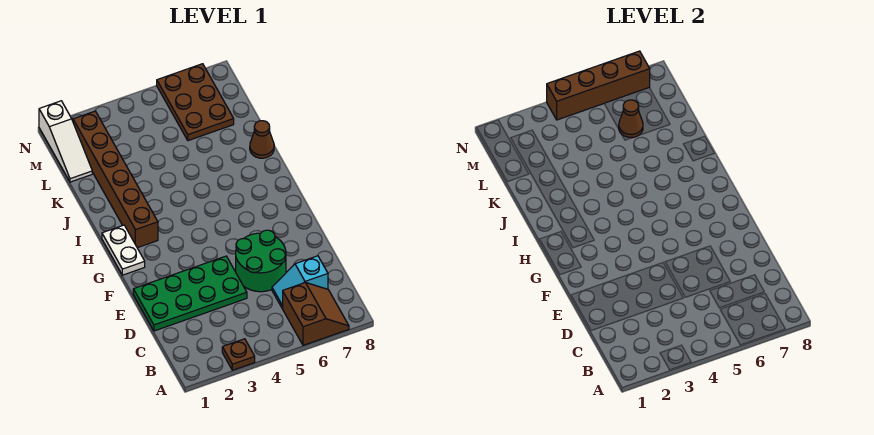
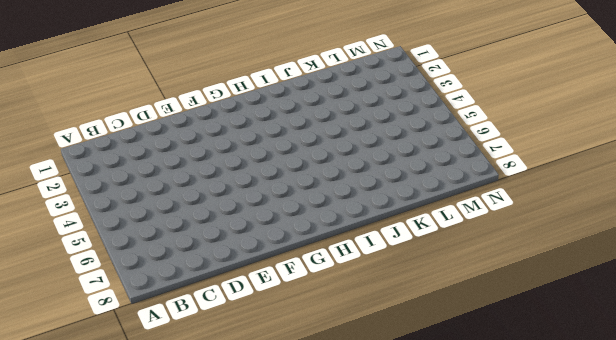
none -> brown 1x1 plate [222,339,255,370]
none -> brown 2x2 slope [283,283,349,345]
none -> cyan 1x2 slope [272,256,328,308]

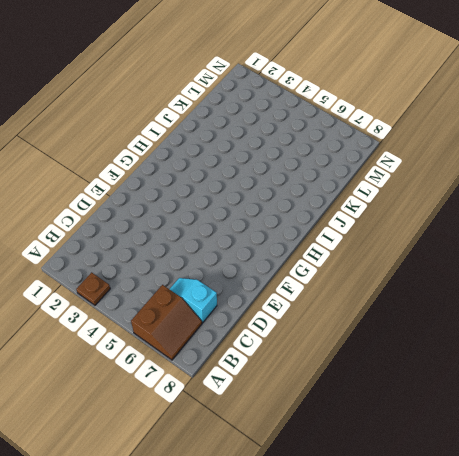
none -> green 2x4 plate [133,256,247,331]
none -> green 2x2 round brick [236,230,286,292]
none -> white 1x2 plate [102,225,145,275]

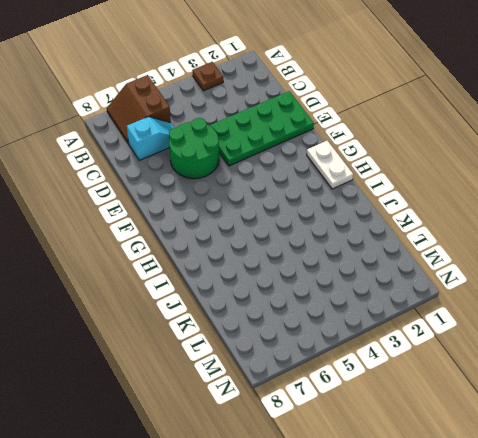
none -> brown 1x6 brick [73,111,158,248]
none -> brown 1x1 cone [250,121,274,158]
none -> white 1x3 slope [39,101,92,182]

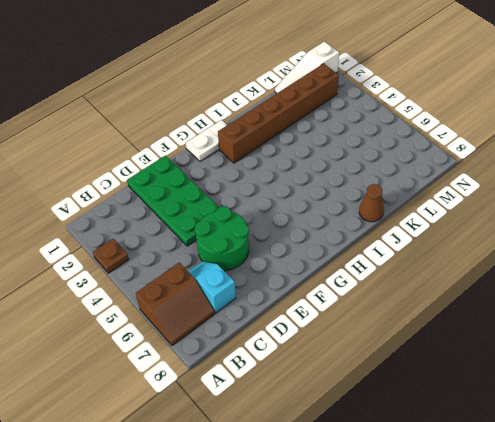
none -> brown 2x3 plate [157,64,234,141]
none -> brown 1x1 cone [619,100,643,138]
none -> brown 1x4 brick [547,51,650,120]

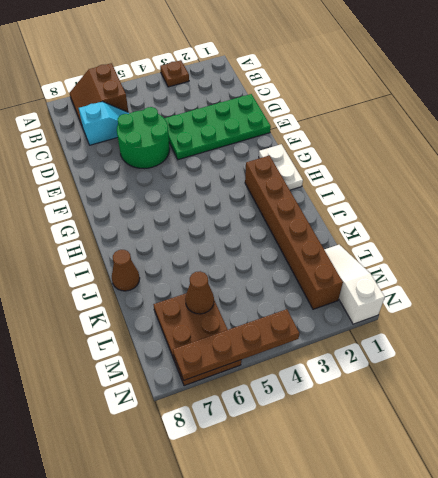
brown 1x4 plate [173,309,299,380] -> brown 1x4 brick [547,51,650,120]

